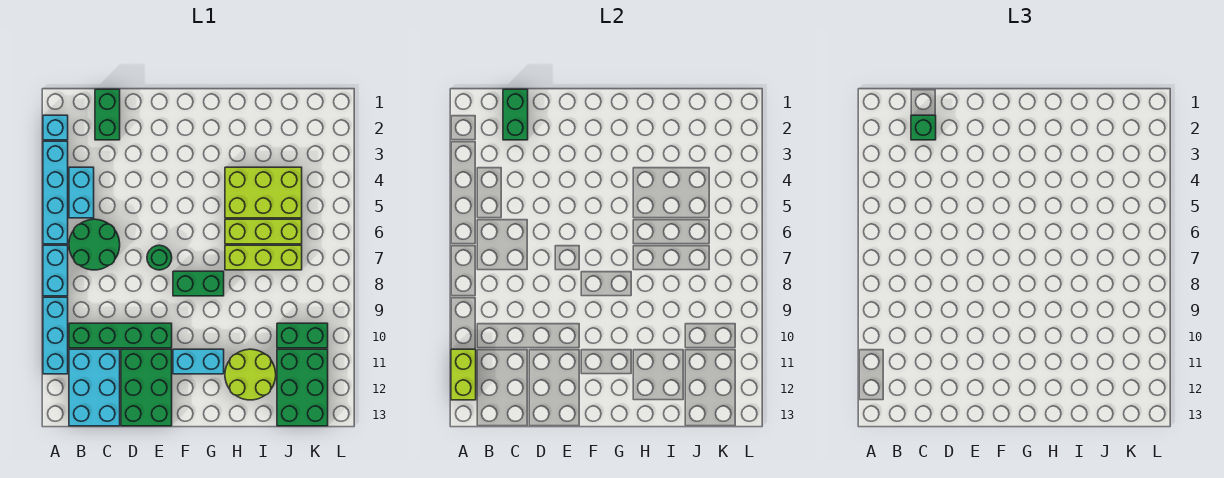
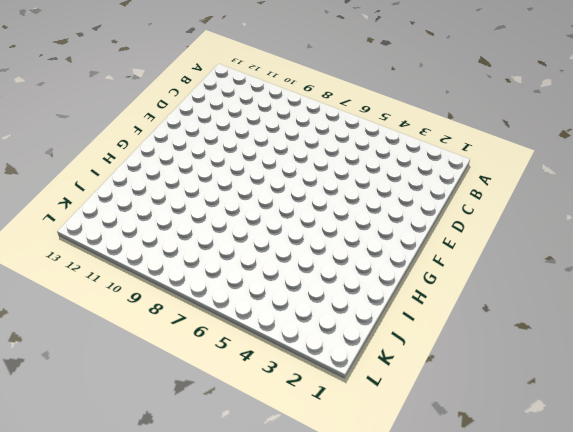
none -> cyan 1x1 brick [43,115,68,140]
none -> cyan 1x4 brick [43,141,68,244]
none -> cyan 1x2 brick [43,245,68,296]

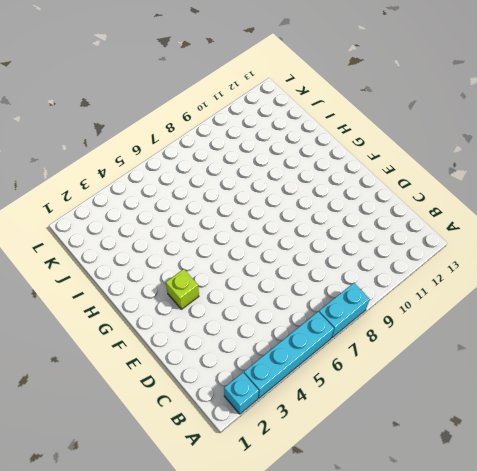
lime 1x1 brick [166,269,199,309] -> none
none -> cyan 1x3 brick [43,297,68,374]
none -> cyan 1x2 brick [69,167,94,218]
none -> green 2x2 round brick [69,219,120,270]

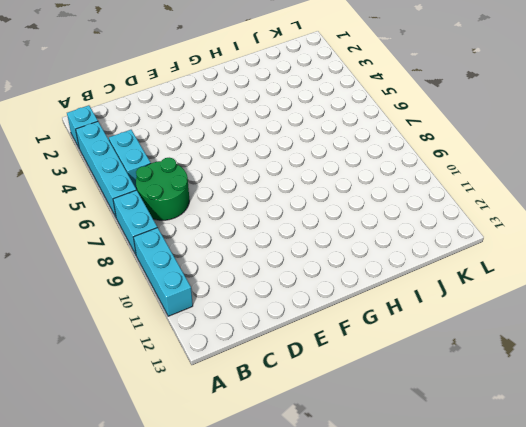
none -> green 1x4 brick [69,323,172,348]
none -> cyan 2x3 brick [69,349,120,426]
none -> green 1x2 brick [95,89,120,140]

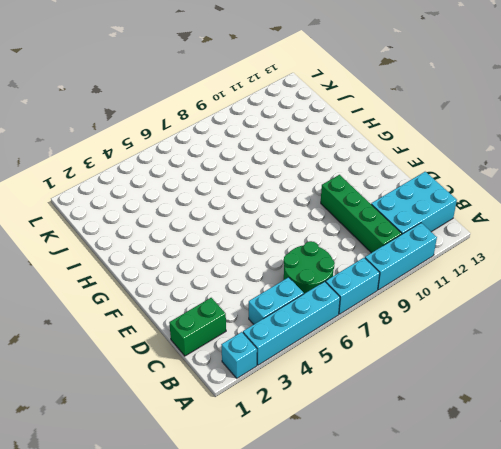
none -> green 2x3 brick [121,349,172,426]
none -> green 1x1 round brick [147,245,172,270]
none -> green 1x2 brick [173,271,224,296]

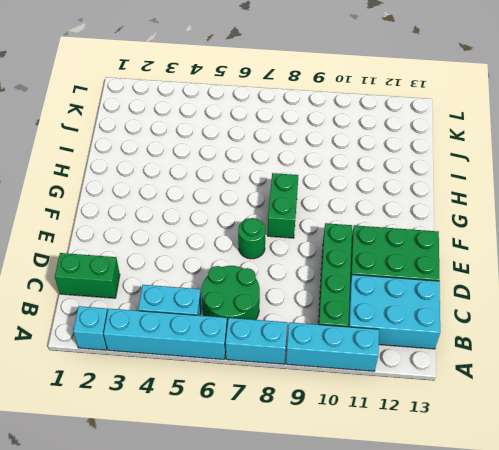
none -> cyan 1x2 brick [173,349,224,374]
none -> lime 2x3 brick [225,167,302,218]
none -> lime 1x3 brick [225,219,302,244]

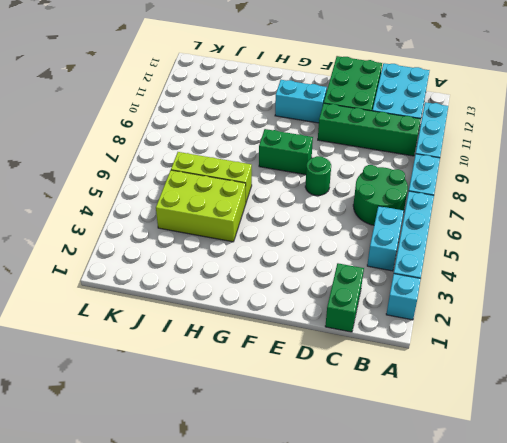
none -> lime 1x3 brick [225,245,302,270]
none -> lime 2x2 round brick [225,349,276,400]
none -> green 1x2 brick [277,323,328,348]

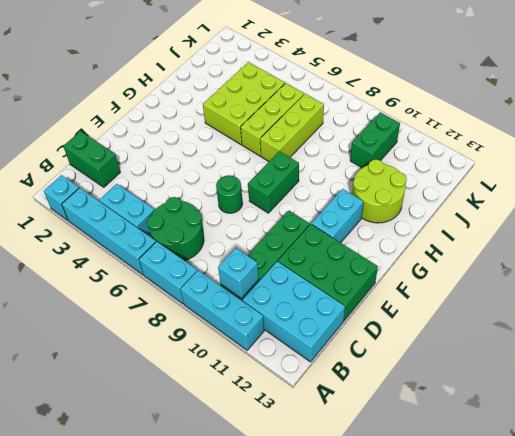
cyan 1x1 brick [218,248,259,299] -> none
none -> green 2x3 brick [277,349,328,426]
none -> lime 1x2 brick [451,349,476,400]
none -> green 1x2 brick [503,89,528,140]

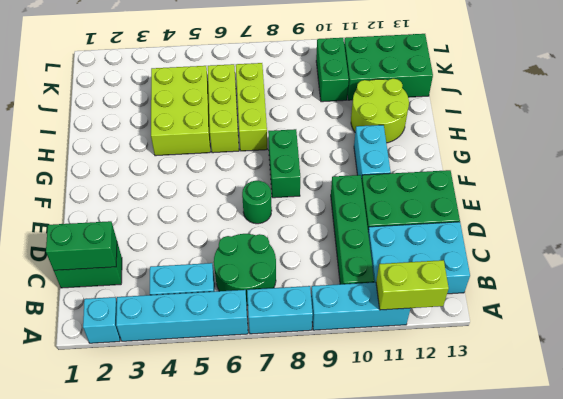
none -> green 1x1 brick [911,115,936,140]

